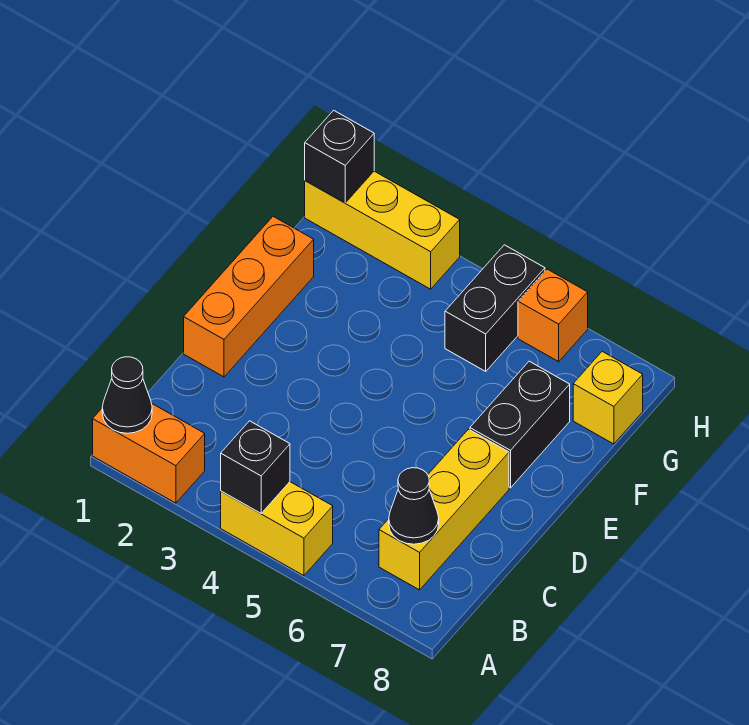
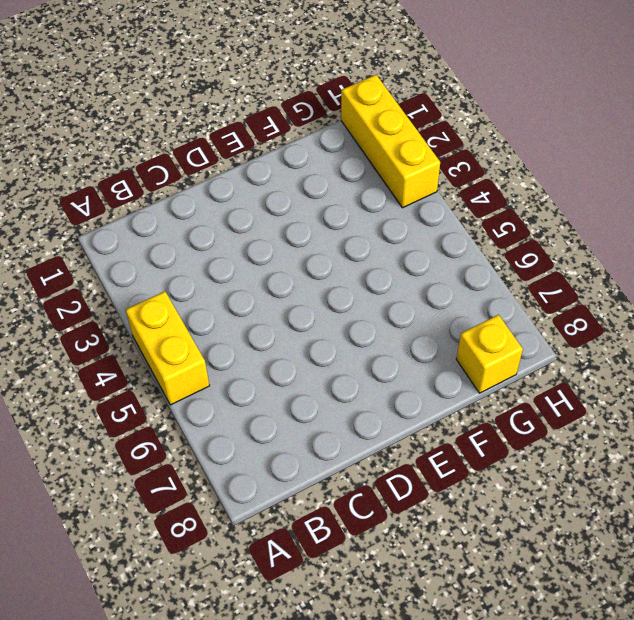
none -> orange 1x2 brick [93,404,205,503]
none -> yellow 1x3 brick [379,429,509,590]
none -> orange 1x3 brick [184,216,314,377]

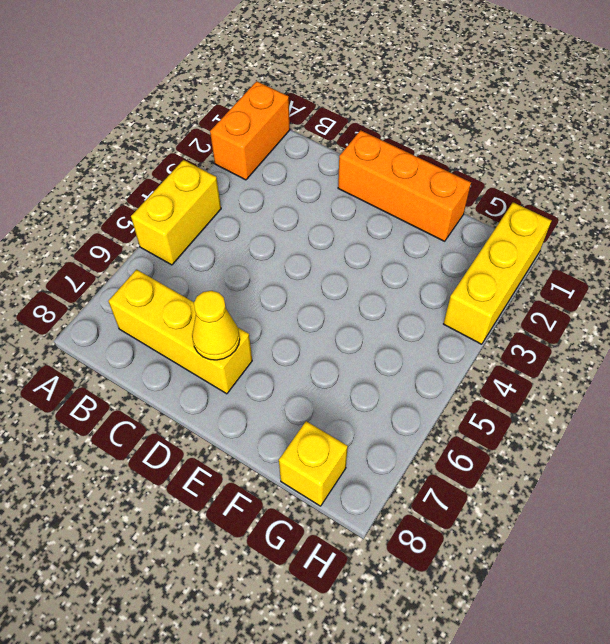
yellow 1x1 cone [192,291,240,360] -> none
none -> black 1x2 brick [470,361,570,488]
none -> black 1x2 brick [445,245,545,371]
none -> orange 1x1 brick [518,269,588,362]

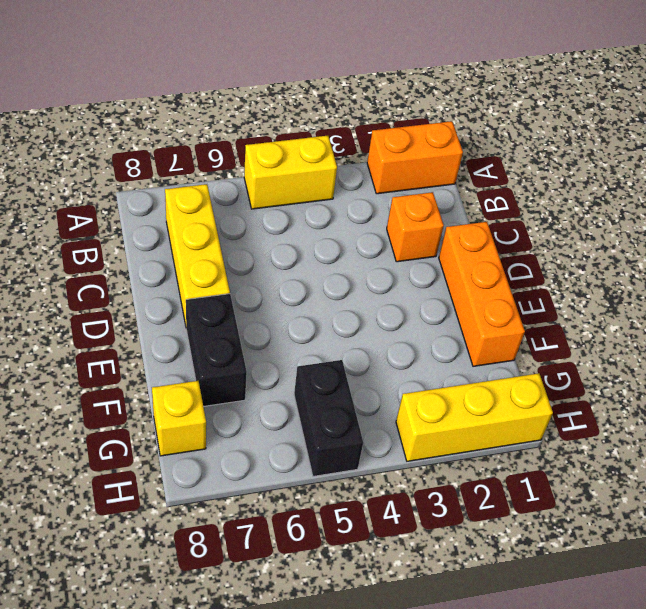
orange 1x1 brick [387,192,444,262] -> orange 1x1 brick moved to [518,269,588,362]
none -> black 1x1 cone [102,357,152,433]
none -> black 1x1 brick [221,421,290,513]
none -> black 1x1 cone [389,468,439,544]

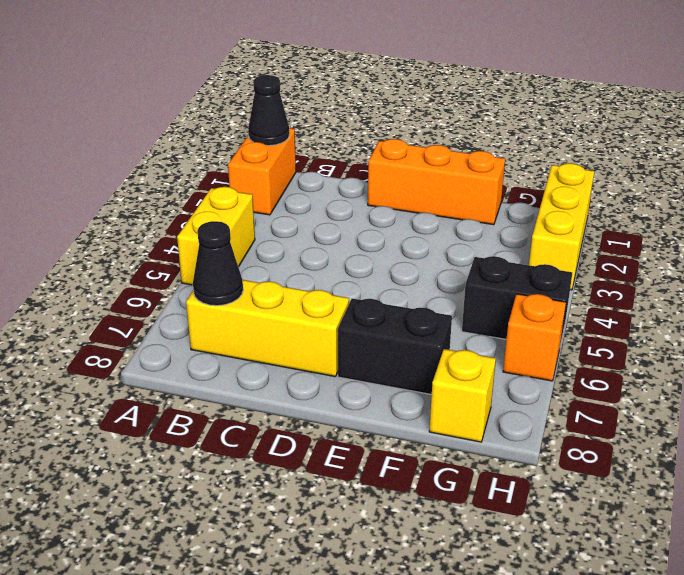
none -> black 1x1 brick [221,421,290,513]
none -> black 1x1 brick [305,110,374,203]

